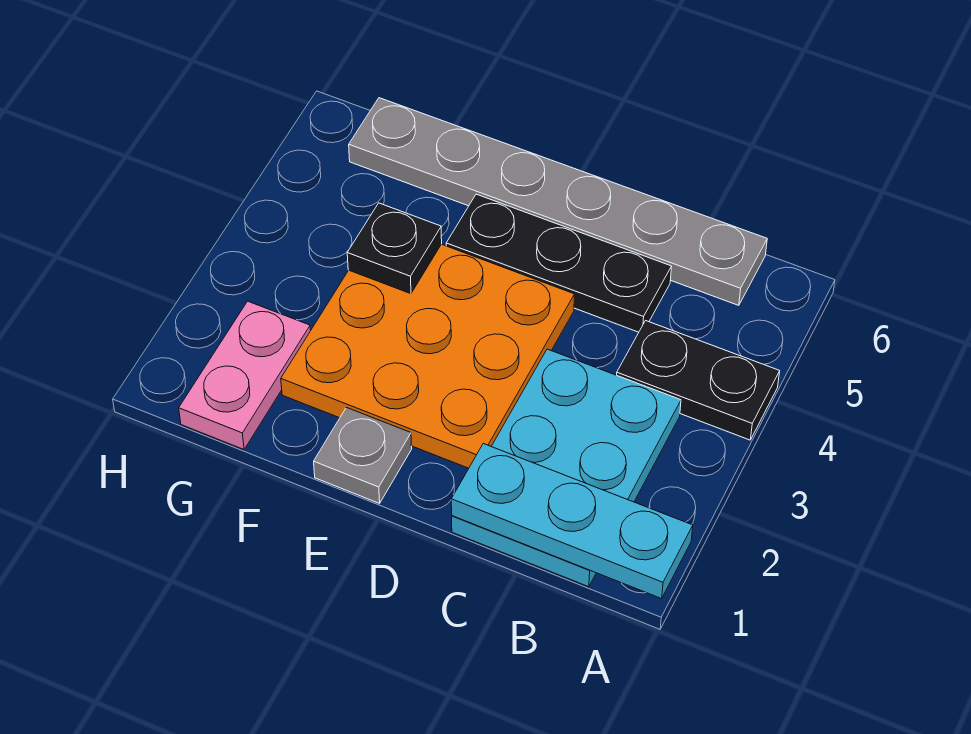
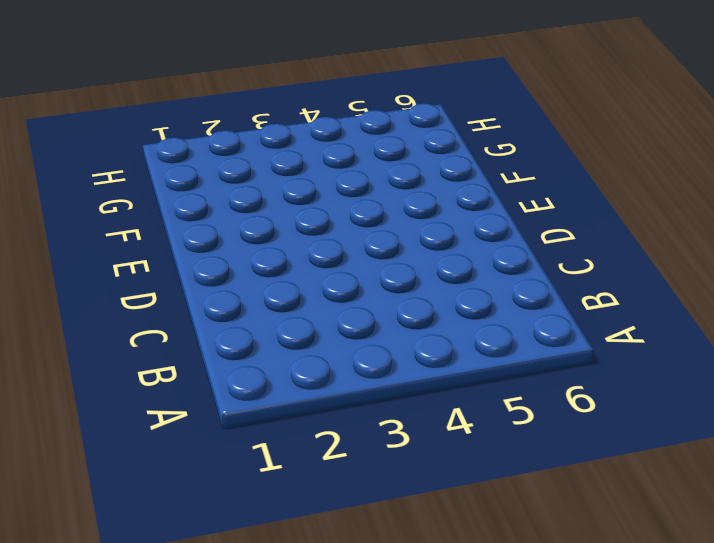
none -> black 1x2 plate [617,321,780,440]
none -> cyan 2x3 plate [452,349,681,587]

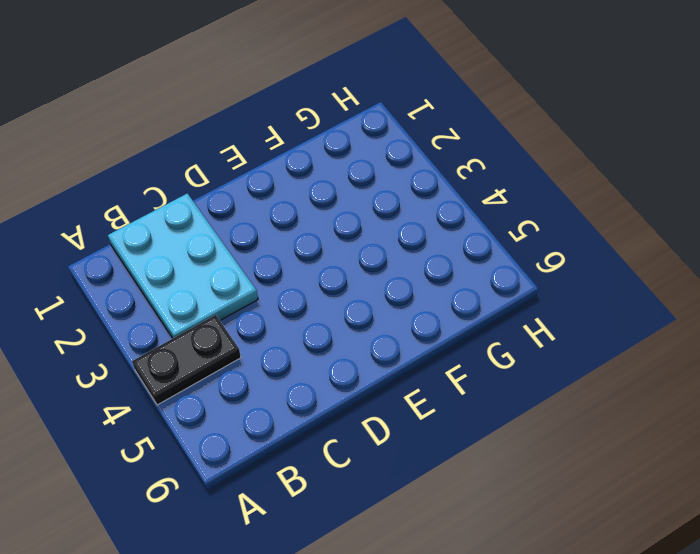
none -> grey 1x6 plate [349,98,767,305]
none -> black 1x3 plate [446,194,672,332]

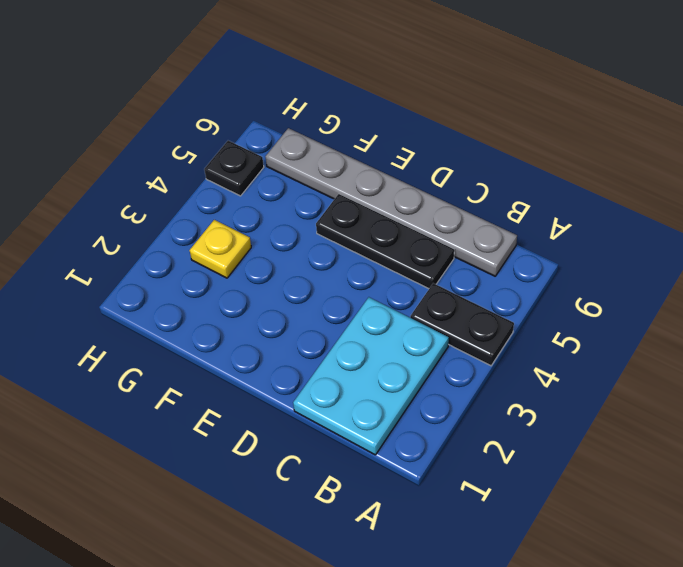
yellow 1x1 plate [190,220,251,278] -> none
black 1x1 plate [204,141,264,196] -> black 1x1 plate moved to [347,203,442,294]
none -> orange 3x3 plate [281,244,575,468]
none -> grey 1x1 plate [314,408,412,503]

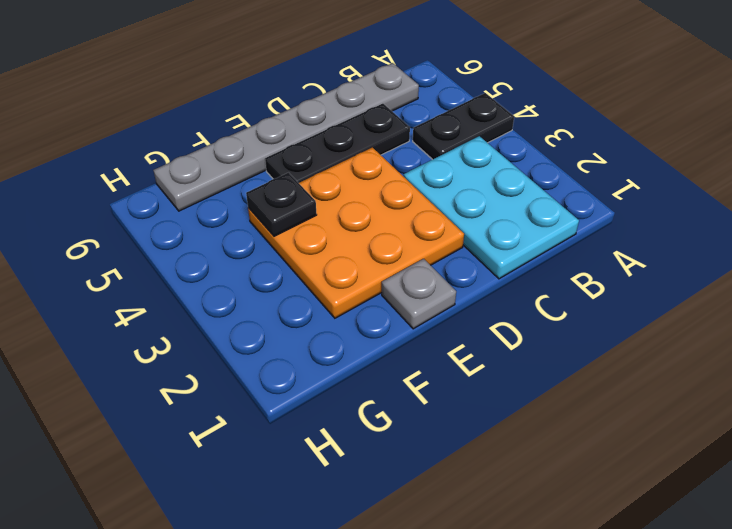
none -> pink 1x2 plate [179,301,311,449]
none -> cyan 1x3 plate [451,444,693,599]

